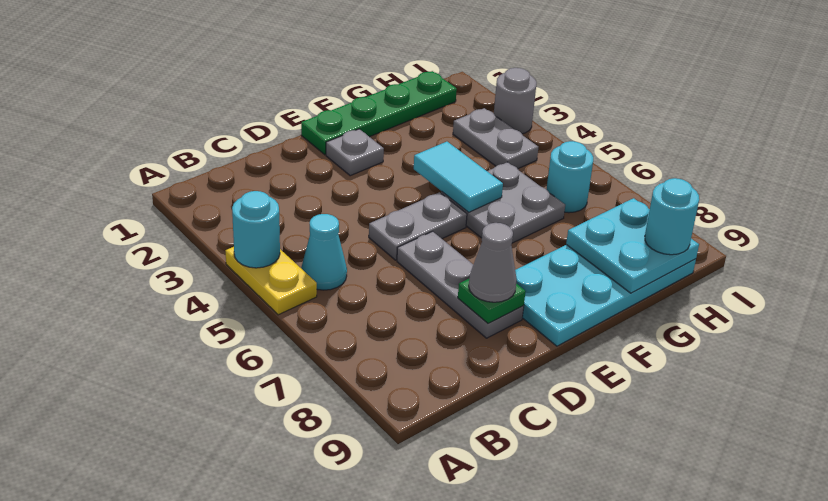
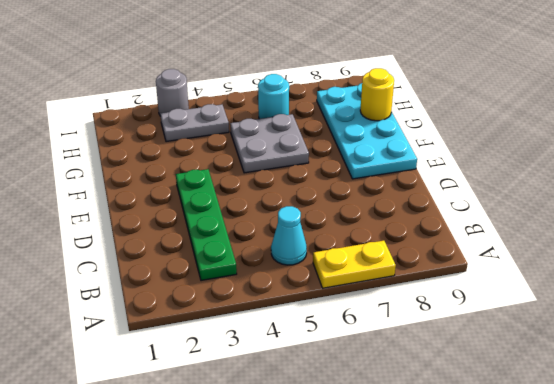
yellow 1x2 plate [313,241,396,288] -> yellow 1x2 plate moved to [226,247,317,315]
green 1x4 plate [176,169,237,281] -> green 1x4 plate moved to [301,71,457,155]
yellow 1x1 round brick [360,68,394,121] -> cyan 2x2 plate [566,198,699,293]
none -> grey 1x2 plate [369,192,467,260]
none -> grey 1x3 plate [397,231,524,338]
none -> grey 1x1 plate [326,129,384,176]

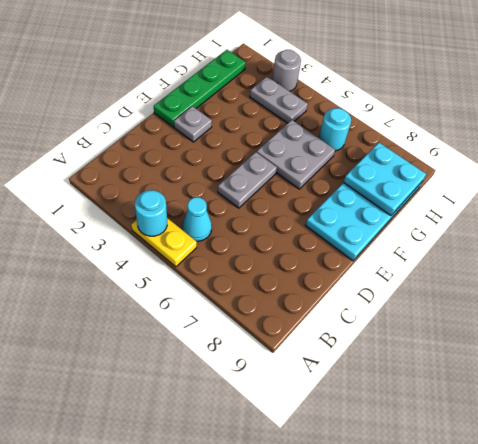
none -> grey 1x3 plate [397,231,524,338]
none -> green 1x1 plate [458,279,526,323]
none -> cyan 1x2 tile [414,142,503,212]

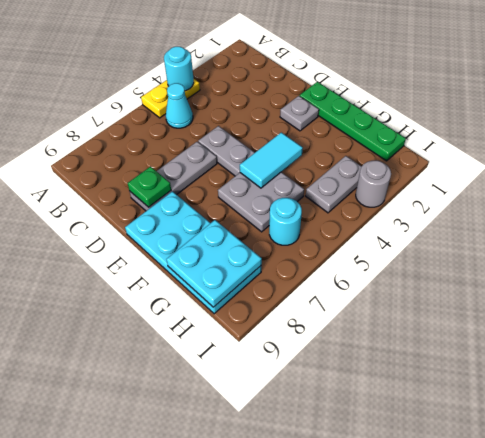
none -> grey 1x1 cone [469,223,517,302]
none -> cyan 1x1 round brick [645,178,699,255]

